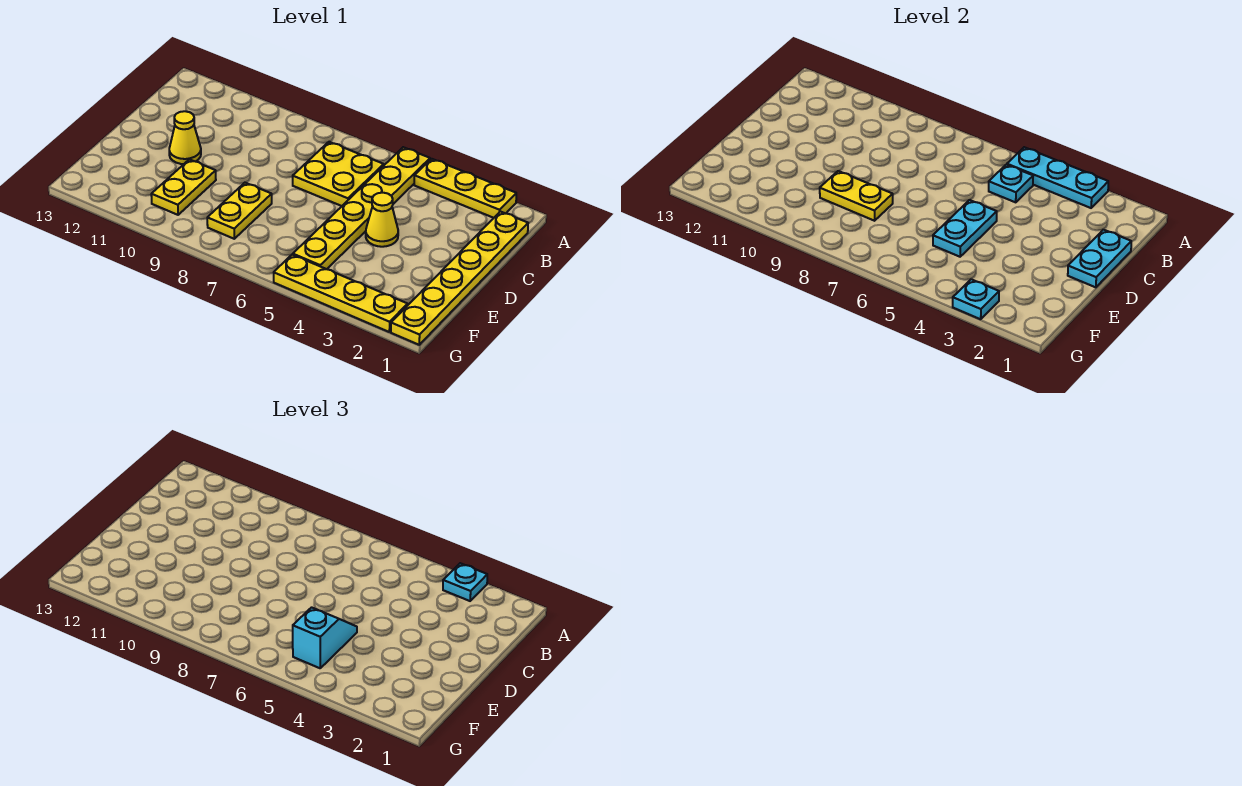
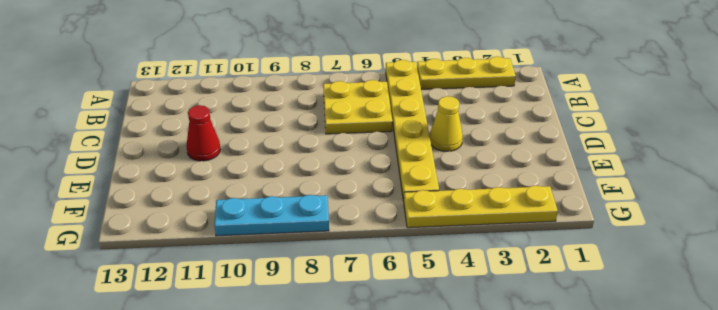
red 1x1 cone [186,105,221,161] -> yellow 1x1 cone [169,111,201,164]
cyan 1x3 plate [214,195,329,236] -> cyan 1x3 plate moved to [1007,147,1108,208]
none -> yellow 1x6 plate [391,211,528,345]
none -> yellow 1x2 plate [207,183,272,239]
none -> yellow 1x2 plate [151,159,216,215]

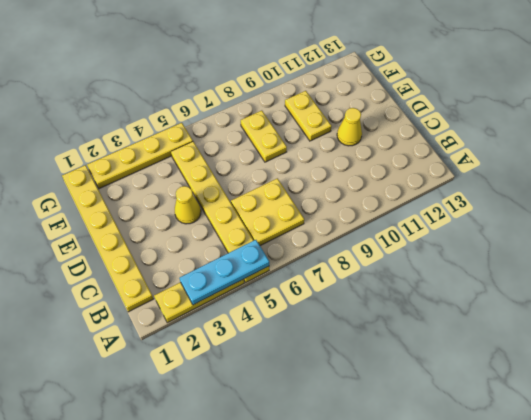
none -> cyan 1x1 plate [989,165,1033,202]
none -> cyan 1x2 plate [1068,230,1131,287]
none -> cyan 1x2 plate [933,200,997,257]

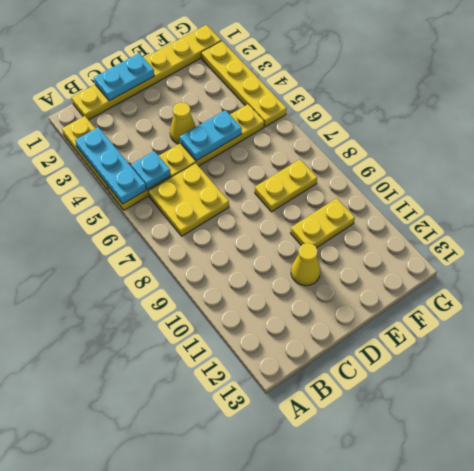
none -> yellow 1x2 plate [820,171,893,221]
none -> cyan 1x1 plate [953,279,999,319]
none -> cyan 1x1 plate [443,563,487,601]

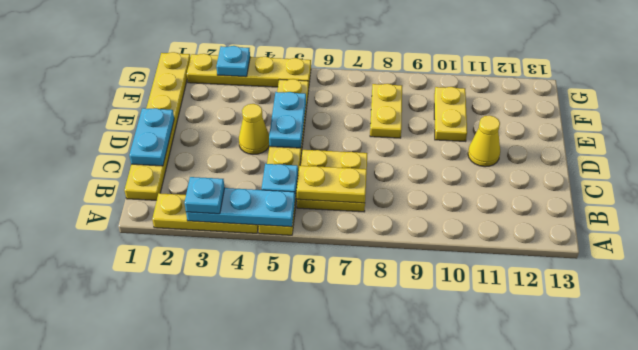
yellow 1x2 plate [297,165,367,203] -> yellow 1x2 plate moved to [820,171,893,221]
none -> cyan 1x2 slope [293,607,357,668]

